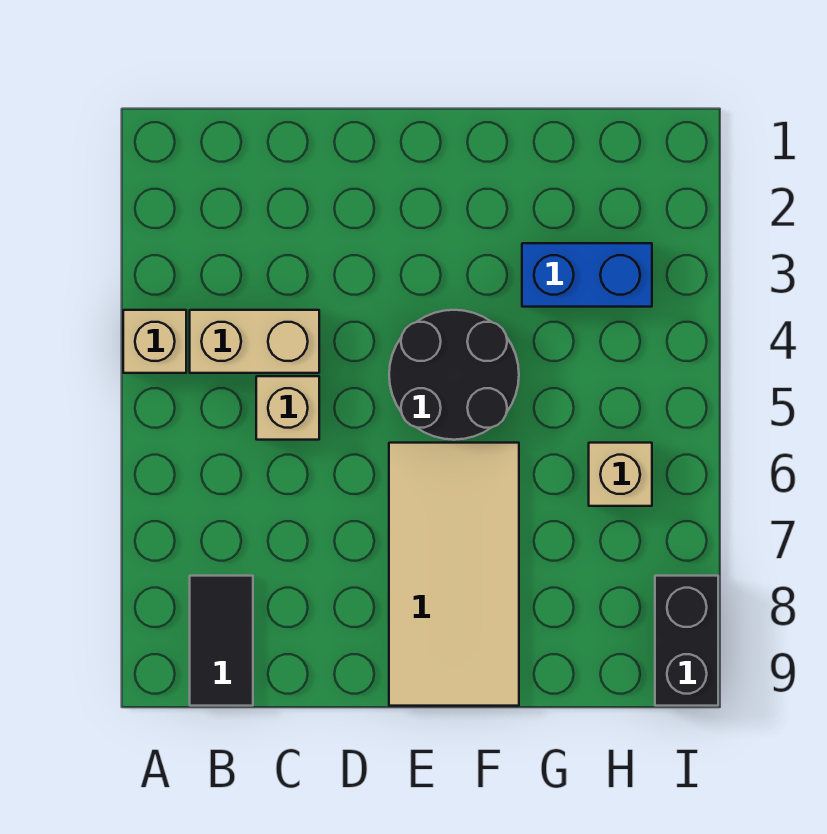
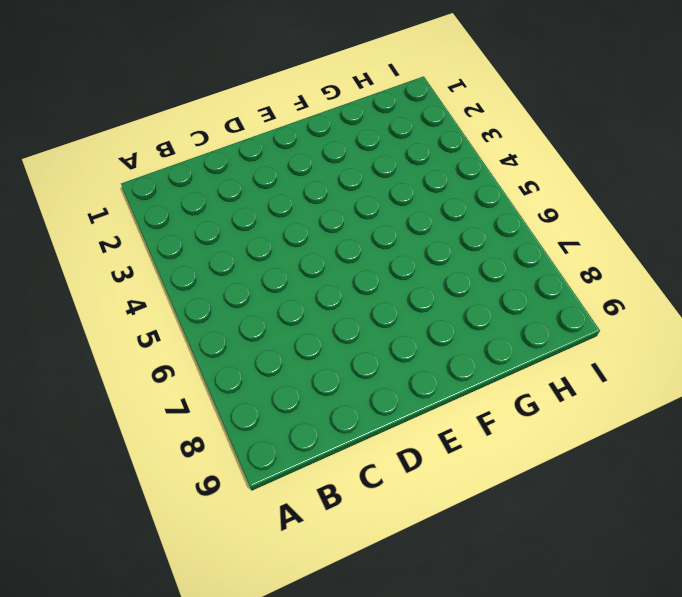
none -> tan 1x1 brick [123,310,186,373]
none -> tan 1x2 brick [190,310,319,373]

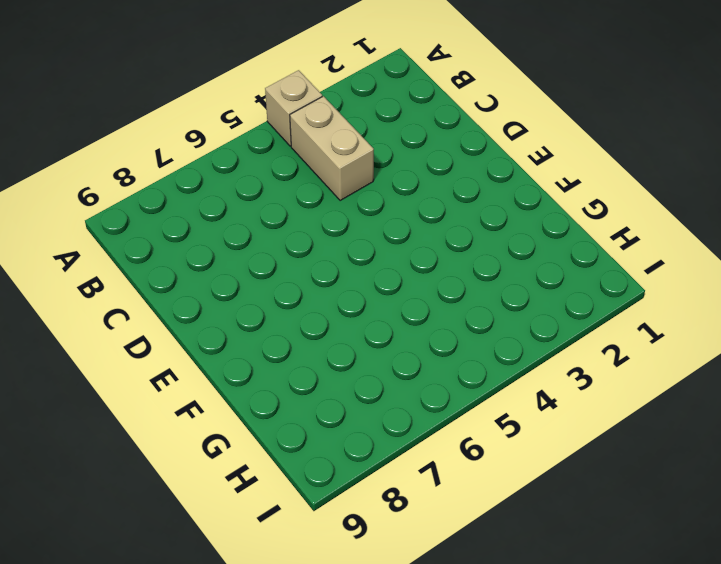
none -> black 1x2 tile [190,576,253,706]
none -> tan 1x1 brick [256,376,319,440]

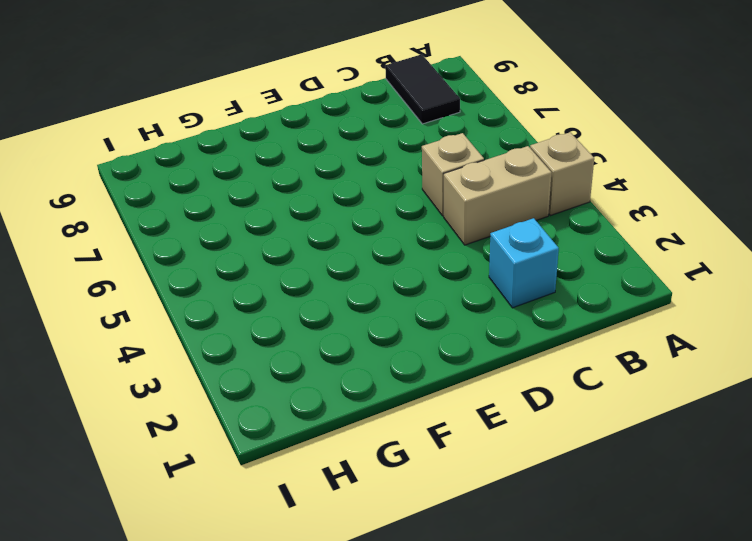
cyan 1x1 brick [489,218,559,308] -> none
none -> black 2x2 round brick [389,310,519,440]
none -> tan 2x4 tile [389,443,519,706]

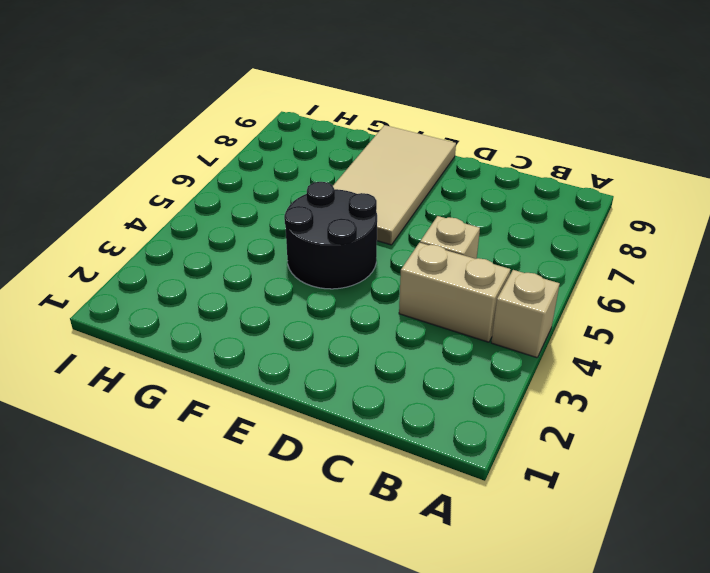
none -> black 1x2 tile [190,576,253,706]
none -> blue 1x2 brick [522,243,652,307]

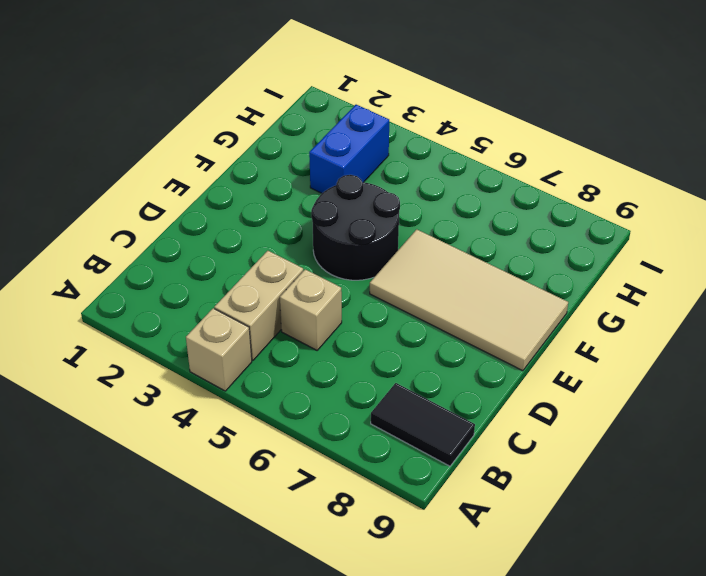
none -> tan 1x1 brick [589,443,652,506]
none -> black 1x2 brick [655,576,718,706]

